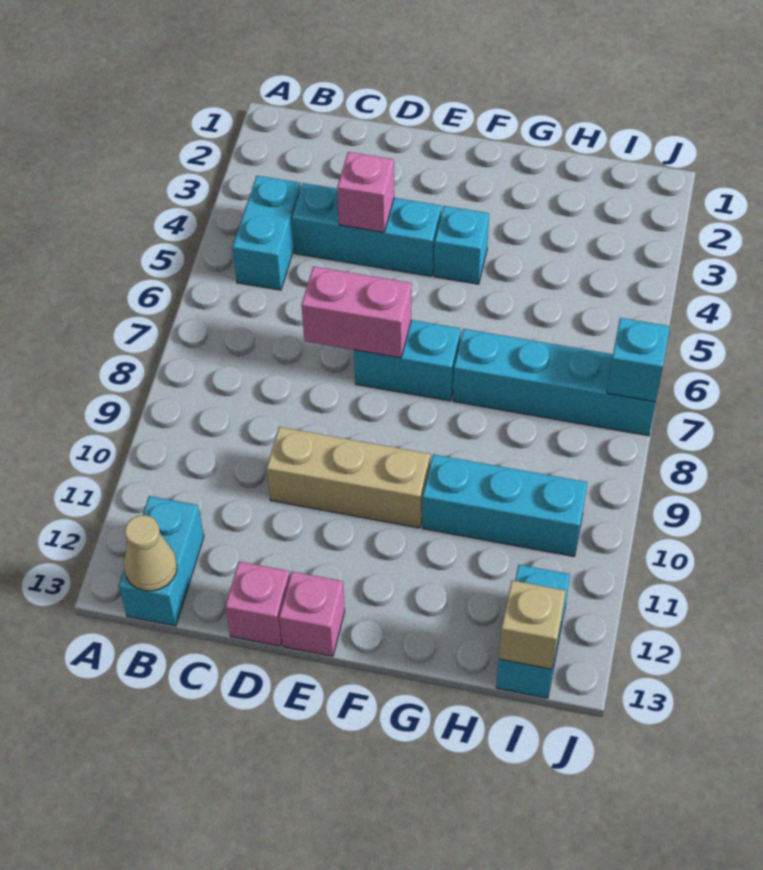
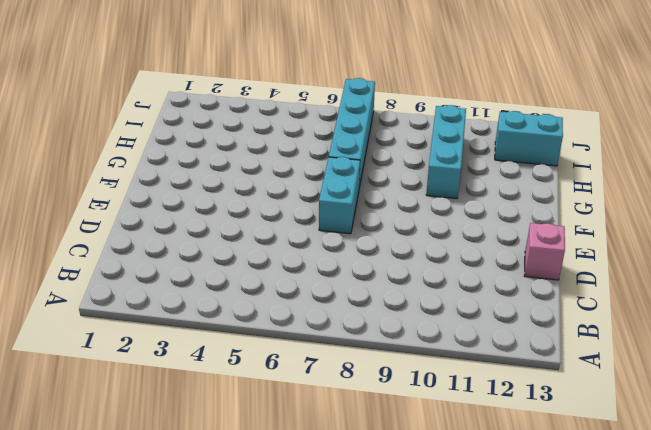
none -> cyan 1x2 brick [232,176,301,290]
none -> cyan 1x2 brick [119,496,204,626]
none -> cyan 1x3 brick [292,183,442,276]

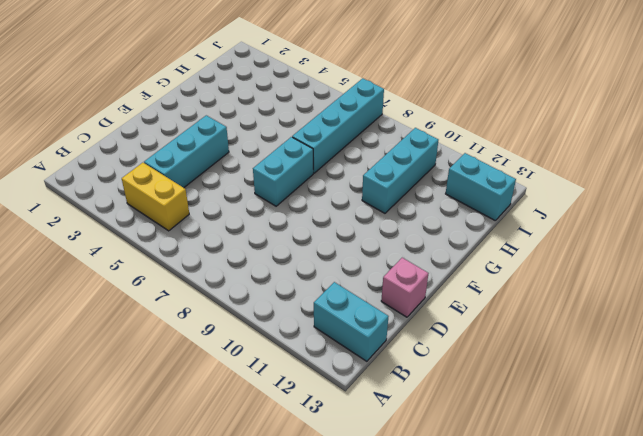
yellow 1x2 brick [122,163,189,231] -> cyan 1x2 brick [232,176,301,290]
none -> tan 1x3 brick [267,427,430,528]
none -> pink 1x1 brick [279,572,345,656]
none -> cyan 1x1 brick [434,206,489,284]

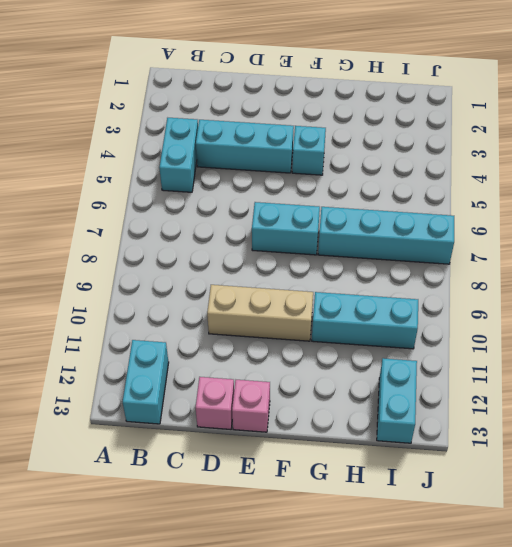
none -> tan 1x1 cone [124,515,177,591]
none -> pink 1x1 brick [337,152,394,232]
none -> pink 1x2 brick [301,266,411,358]

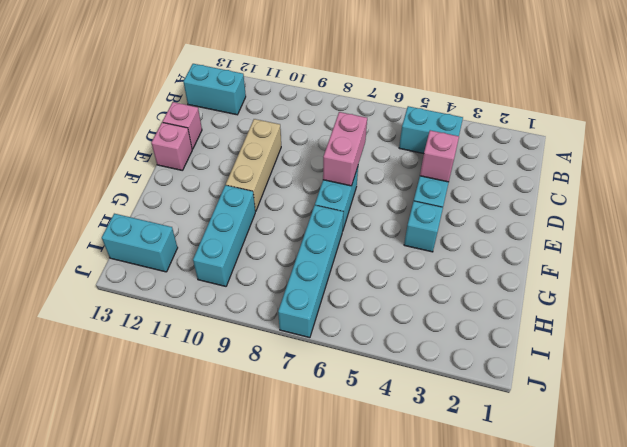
none -> tan 1x1 cone [124,515,177,591]
none -> tan 1x1 brick [499,580,565,669]
none -> cyan 1x1 brick [607,318,670,402]

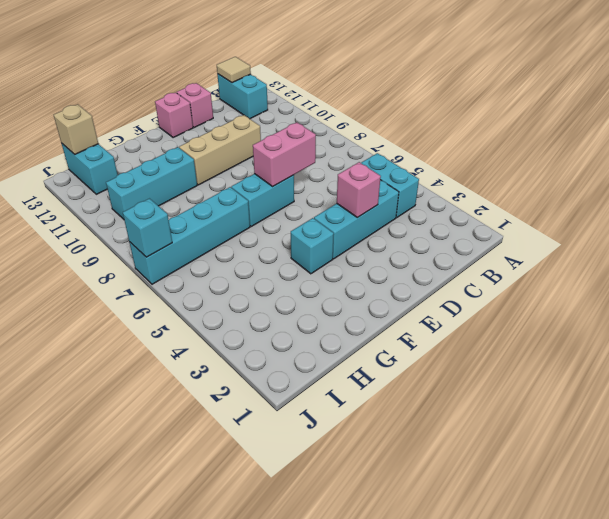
tan 1x1 tile [217,57,251,83] -> tan 1x1 cone [124,515,177,591]

